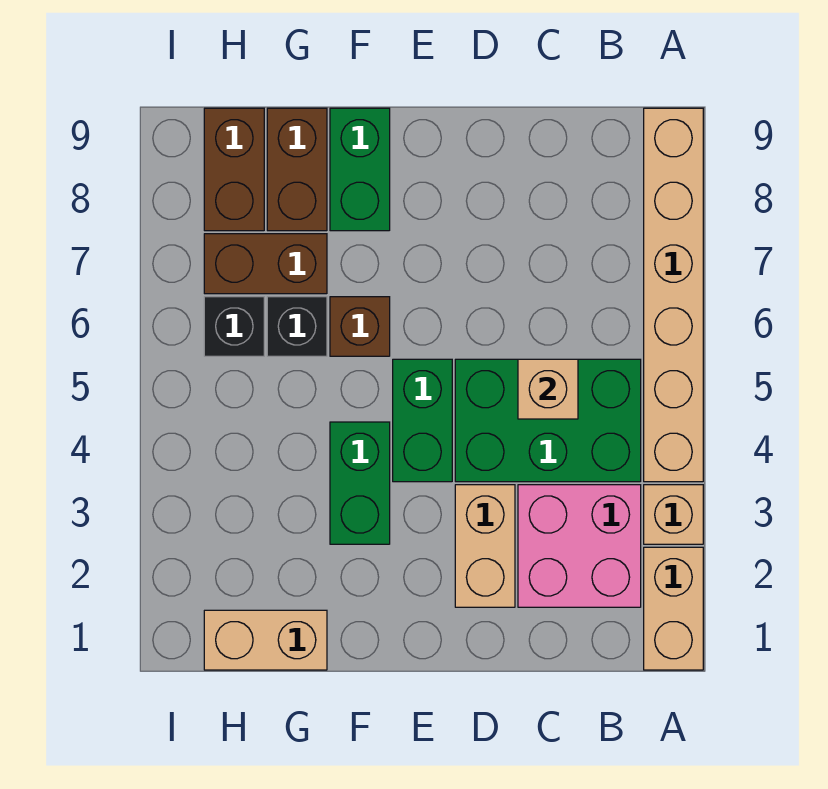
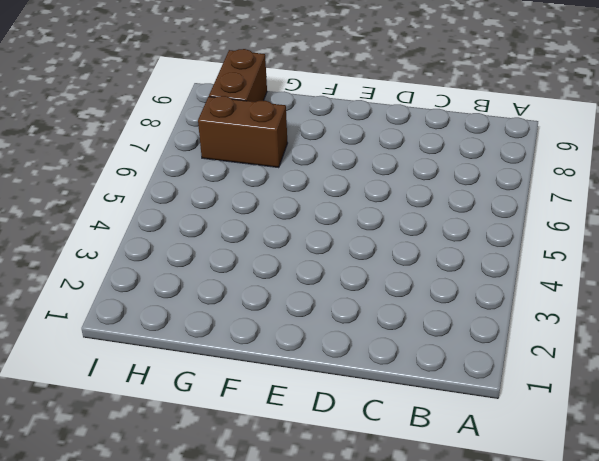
none -> tan 1x2 brick [644,547,703,670]
none -> tan 1x1 brick [644,485,703,544]
none -> tan 1x6 brick [644,108,703,482]

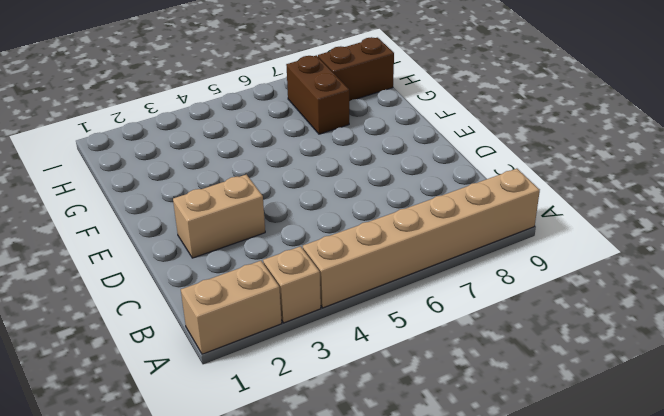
none -> pink 2x2 brick [518,485,641,607]
none -> green 2x3 brick [455,359,641,482]
none -> green 1x2 brick [393,359,452,482]

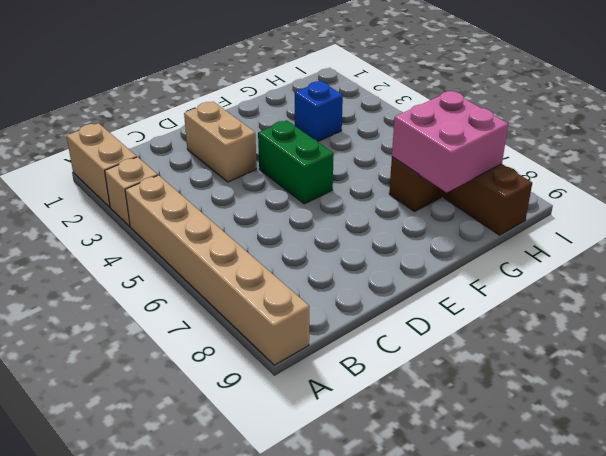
blue 1x1 brick [295,81,343,141] -> none
pink 2x2 brick [392,91,508,192] -> pink 2x2 brick moved to [518,485,641,607]
none -> green 2x3 brick [455,359,641,482]
none -> green 1x2 brick [330,422,390,544]
none -> brown 1x1 brick [330,297,390,356]

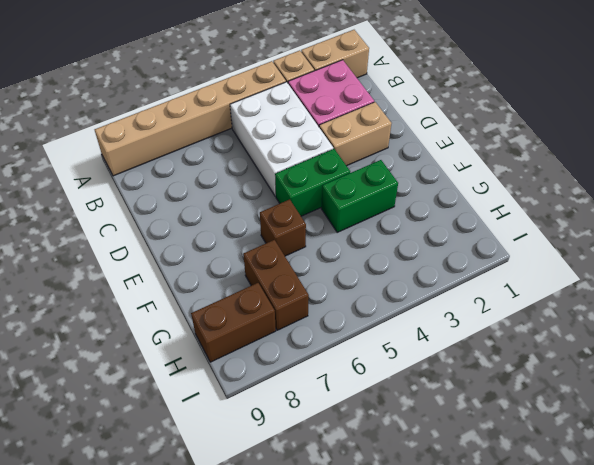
white 2x3 brick [230,82,333,196] -> green 2x3 brick [455,359,641,482]
none -> green 1x2 brick [330,108,390,231]
none -> tan 1x2 brick [204,610,327,670]
none -> black 1x1 brick [267,297,327,356]

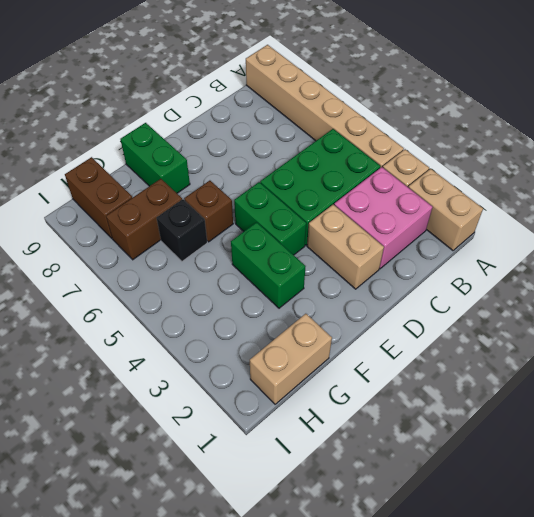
none -> brown 1x2 brick [267,108,327,231]
none -> black 1x1 brick [204,297,264,356]
none -> tan 1x1 brick [518,359,578,419]

